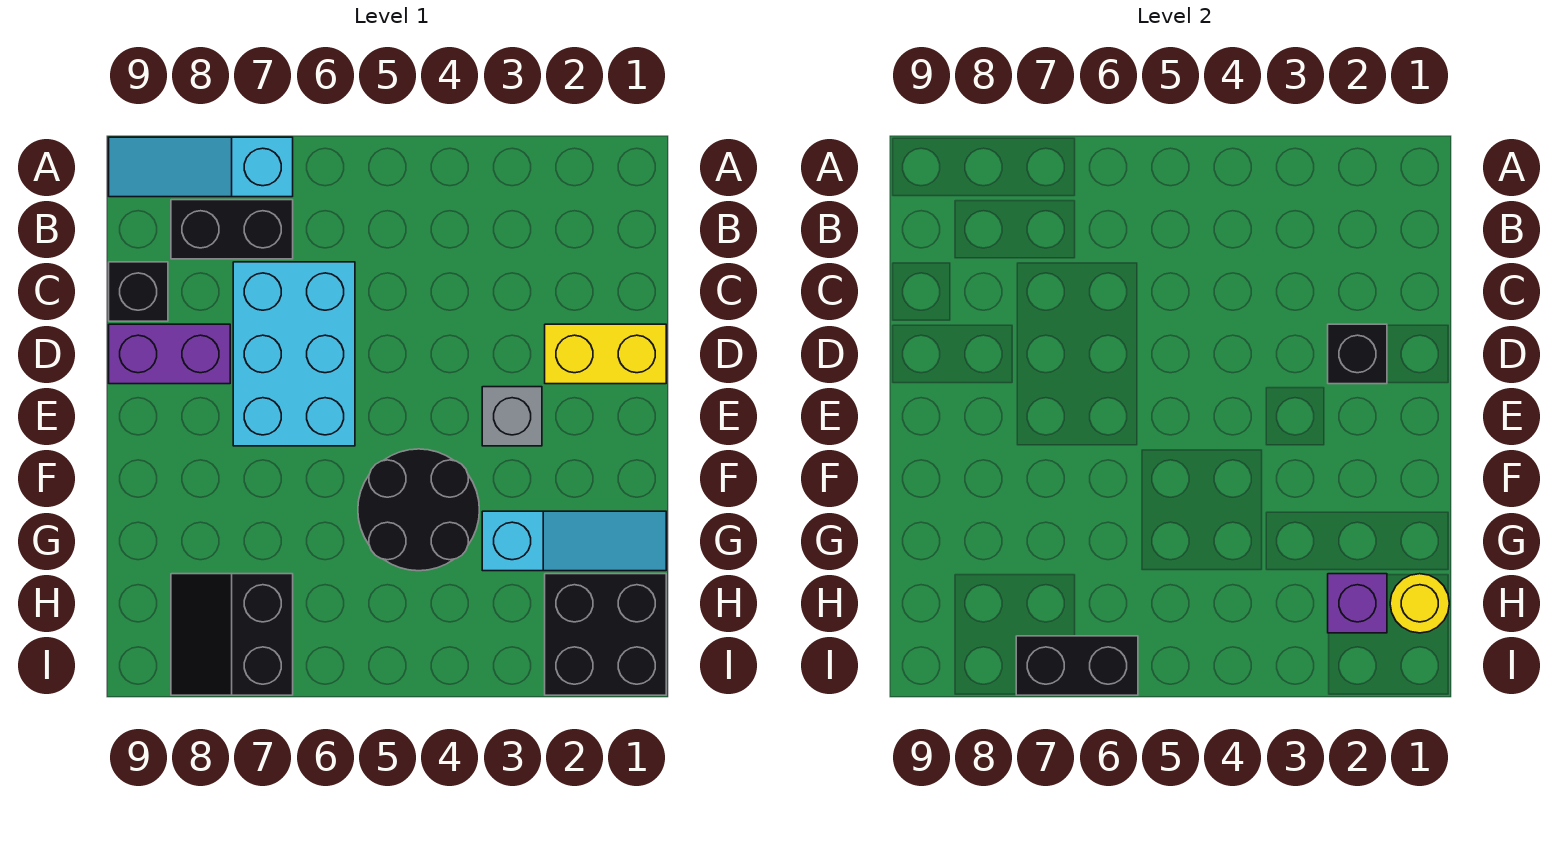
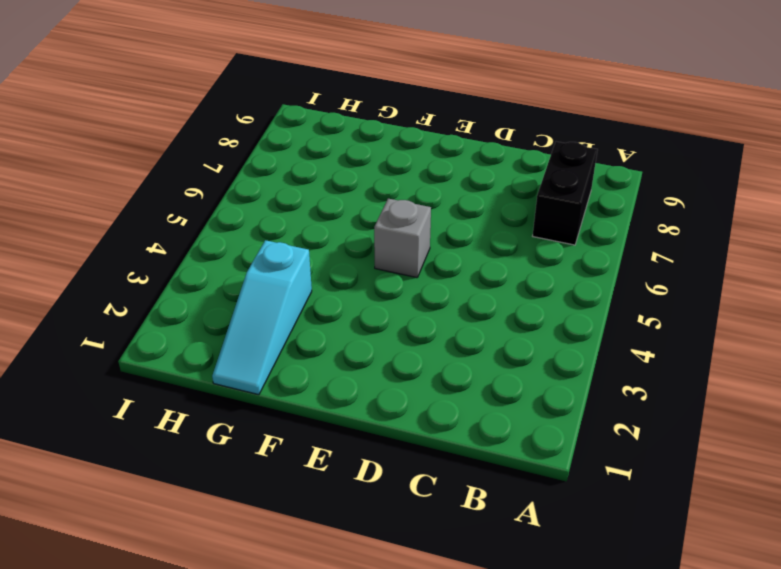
grey 1x1 brick [374,199,431,278] -> grey 1x1 brick moved to [482,387,542,446]
none -> cyan 1x3 slope [109,137,293,197]
none -> cyan 2x3 brick [233,262,355,446]
none -> black 1x1 brick [109,262,168,321]

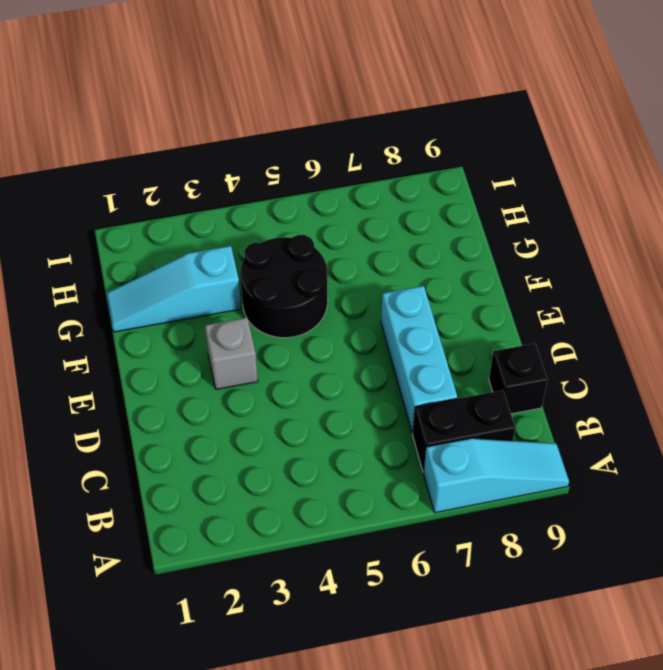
cyan 1x3 brick [381,286,457,433] -> cyan 2x3 brick [233,262,355,446]
none -> yellow 1x2 brick [545,324,666,384]
none -> purple 1x2 brick [109,324,230,384]
none -> black 2x2 brick [545,574,666,695]

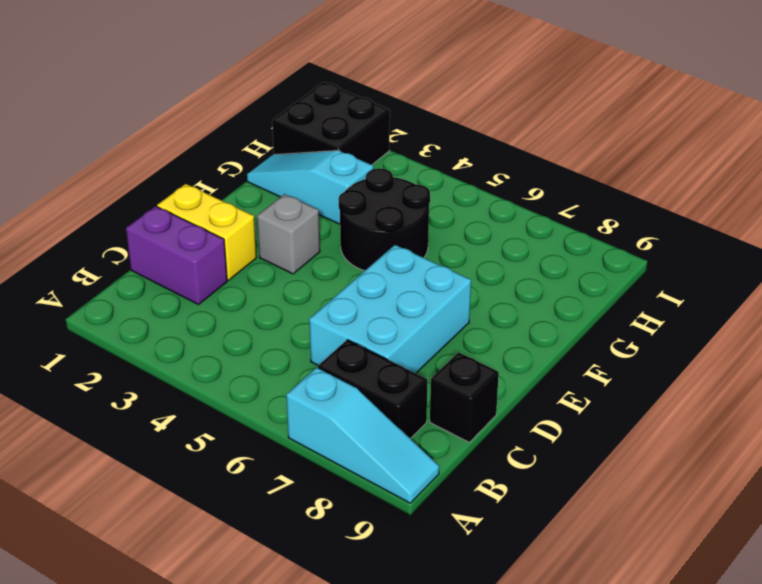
purple 1x2 brick [126,206,227,305] -> purple 1x2 brick moved to [109,324,230,384]
none -> black 2x2 slope [171,574,293,695]
none -> black 1x1 brick [1328,324,1387,384]
none -> yellow 1x1 round brick [1390,574,1449,633]

